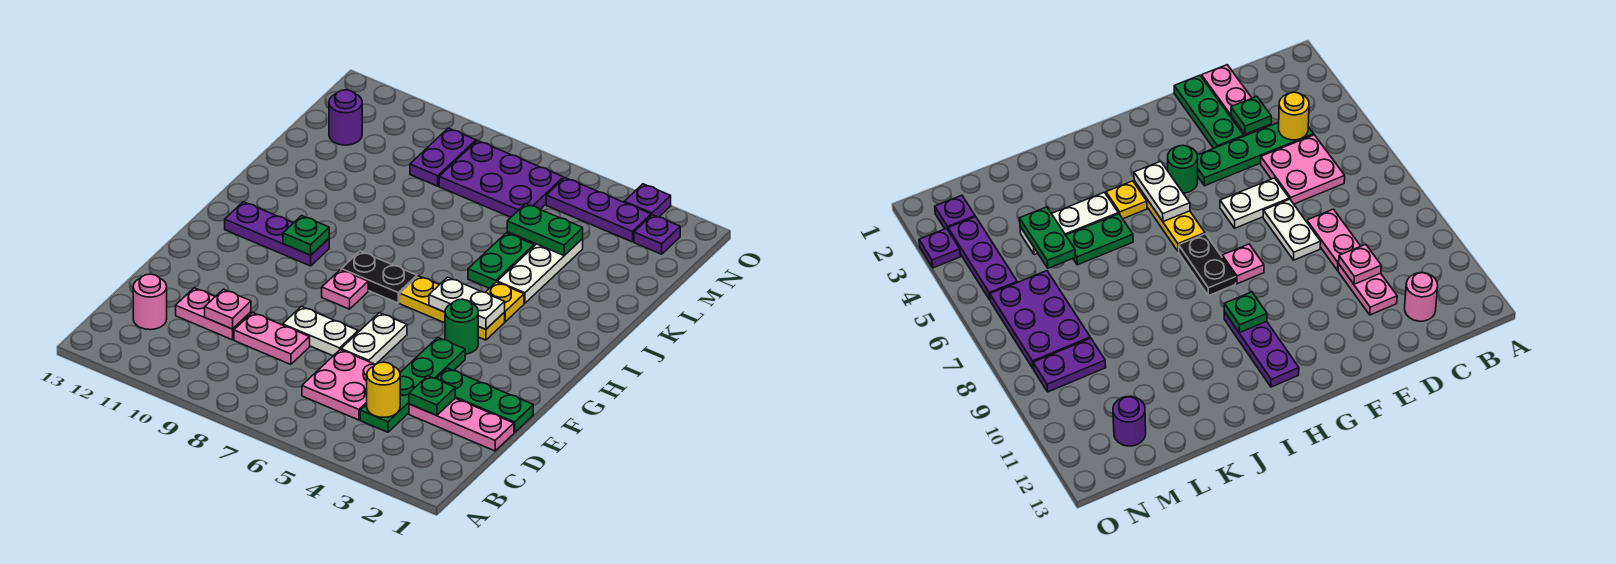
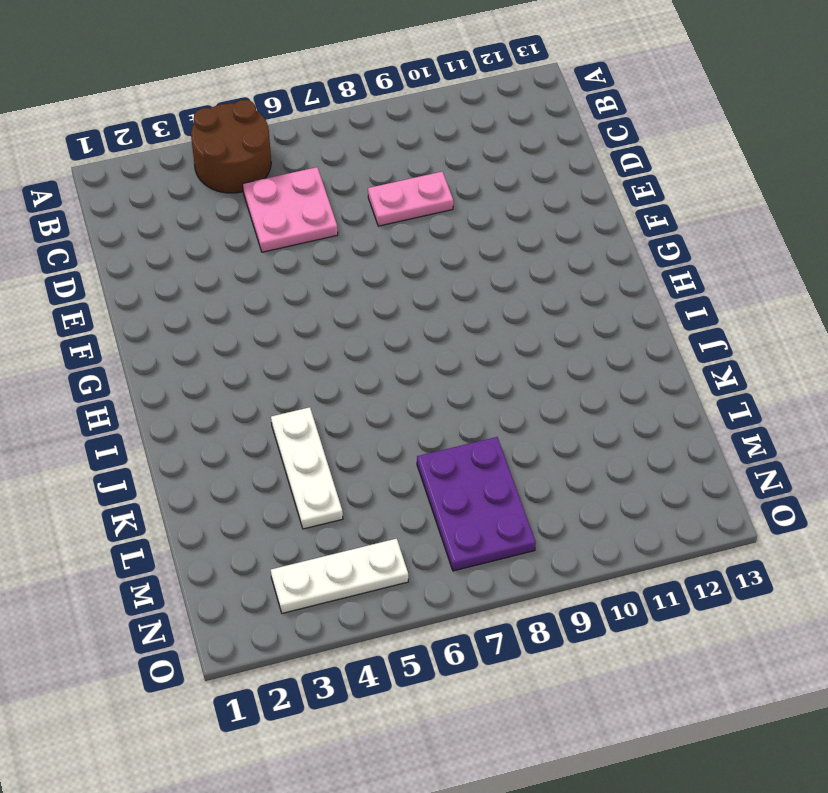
brown 2x2 round brick [191,100,271,193] -> none
purple 2x3 plate [417,437,536,571] -> purple 2x3 plate turned to [439,140,564,217]
white 1x3 plate [271,539,408,613] -> purple 1x3 plate [546,178,651,242]
none -> green 1x4 plate [360,337,465,432]
none -> pink 1x1 round brick [133,274,167,330]
none -> pink 1x3 plate [409,398,514,451]

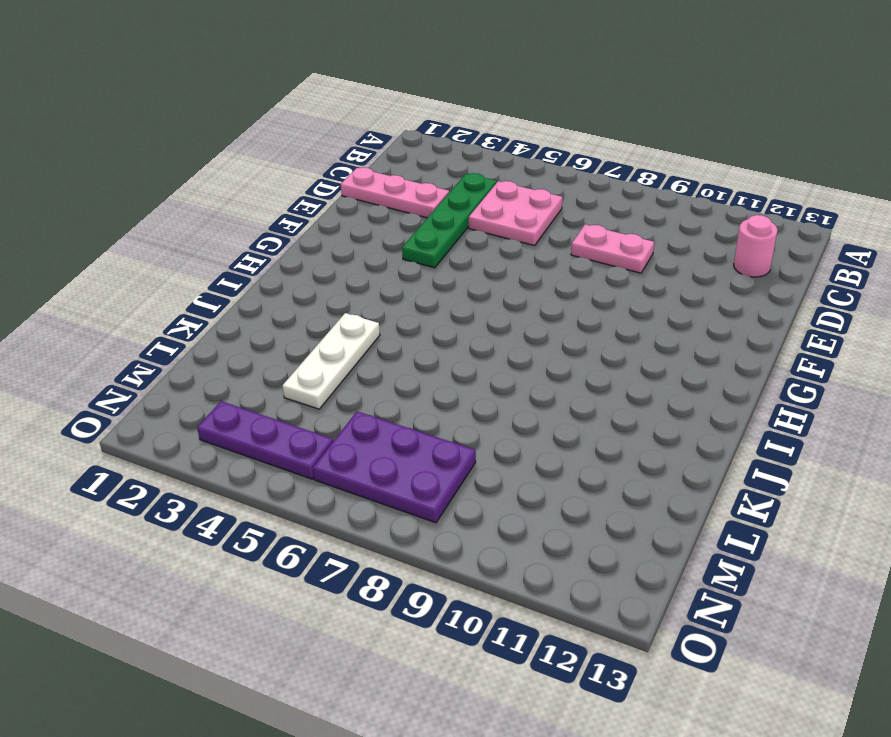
none -> pink 1x2 plate [176,288,251,340]
none -> green 1x3 plate [436,368,533,432]
none -> white 1x2 plate [341,313,407,364]

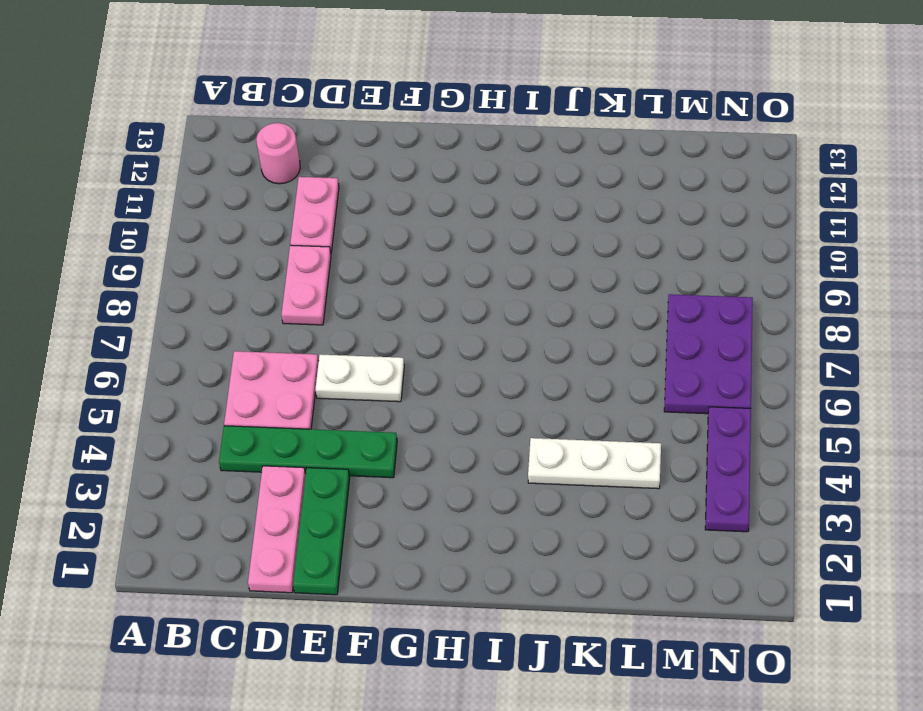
none -> white 1x2 plate [283,306,358,356]
none -> green 1x1 round brick [445,299,479,354]
none -> pink 1x1 plate [322,270,368,309]

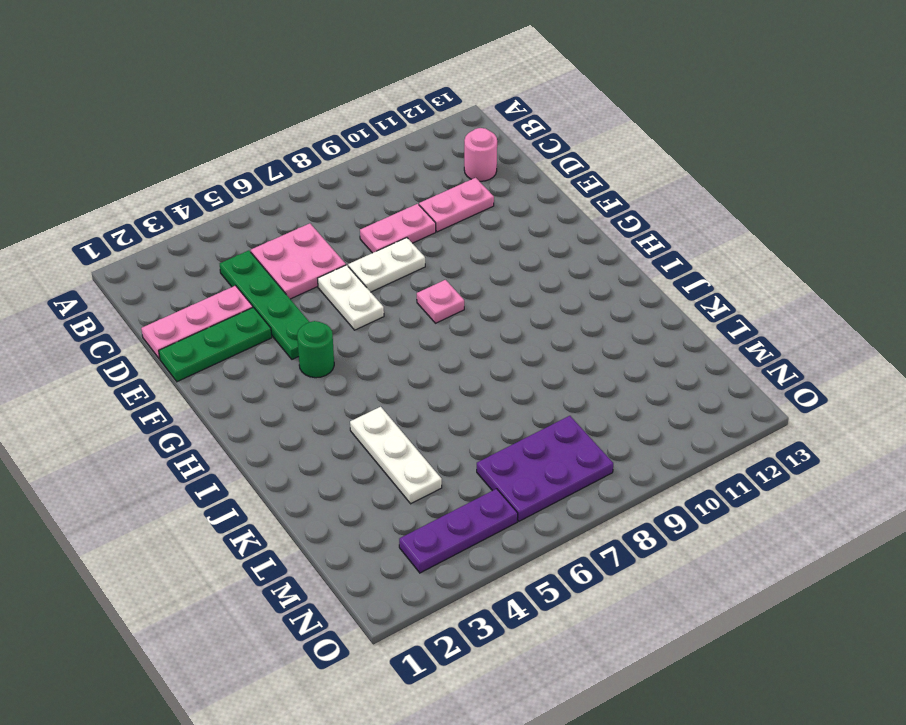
none -> yellow 1x3 plate [400,276,505,340]
none -> black 1x2 plate [341,251,417,303]
none -> purple 1x3 plate [225,202,329,266]

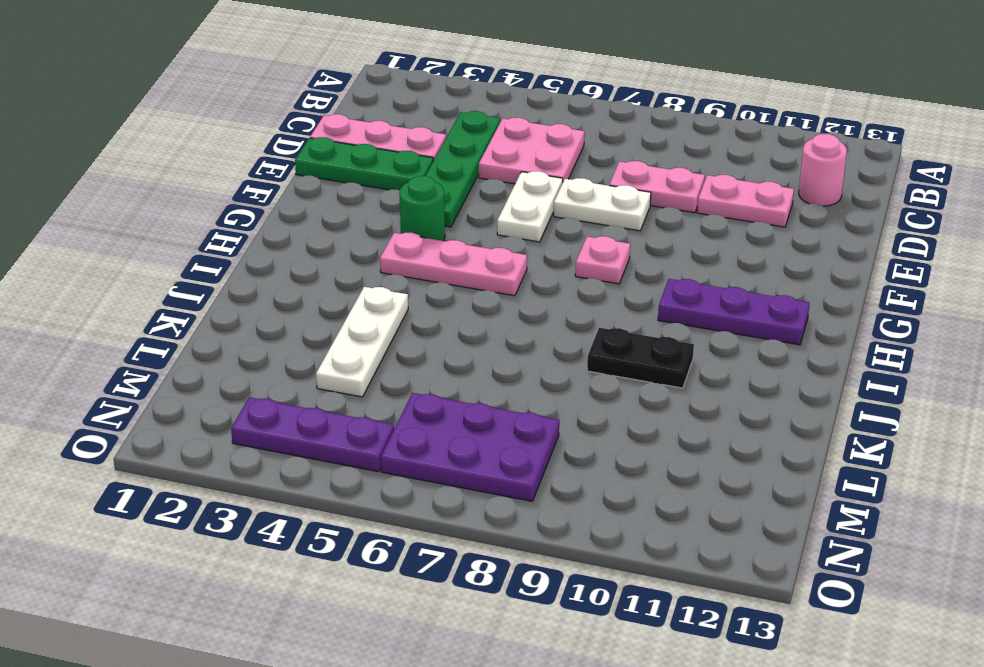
pink 1x3 plate [380,233,527,296] -> yellow 1x3 plate [400,276,505,340]
black 1x2 plate [587,328,694,388] -> black 1x2 plate moved to [341,251,417,303]
none -> yellow 1x1 plate [486,282,524,322]
none -> green 1x2 plate [468,233,534,288]
none -> purple 1x2 plate [410,128,476,186]

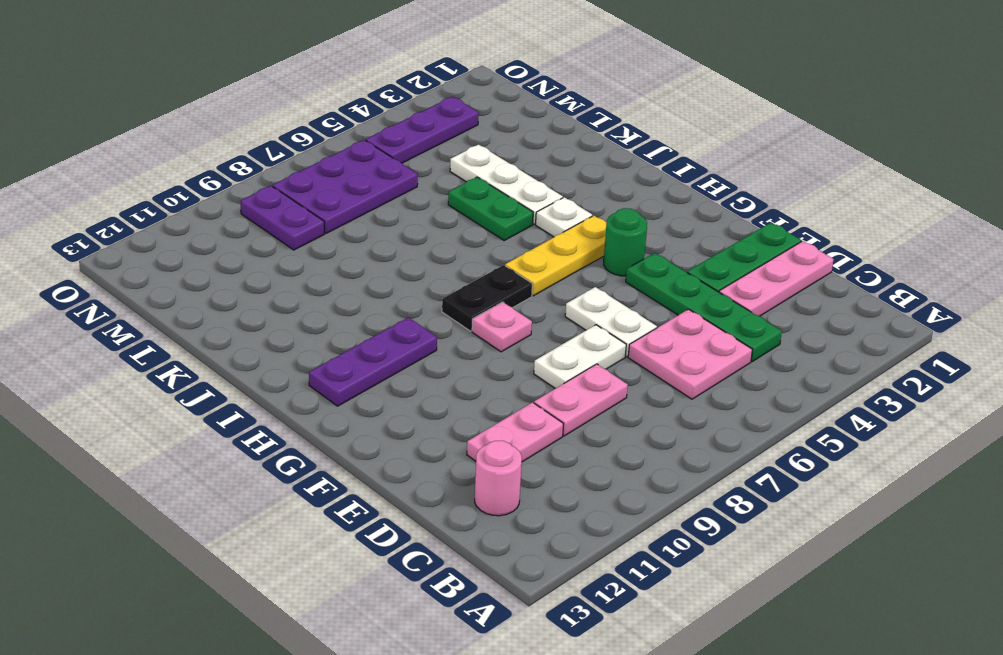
white 1x1 plate [536,197,592,237] -> yellow 1x1 plate [486,282,524,322]
none -> purple 1x1 round brick [329,90,362,145]
none -> purple 1x1 plate [634,215,680,254]
none -> purple 1x1 plate [624,184,671,217]

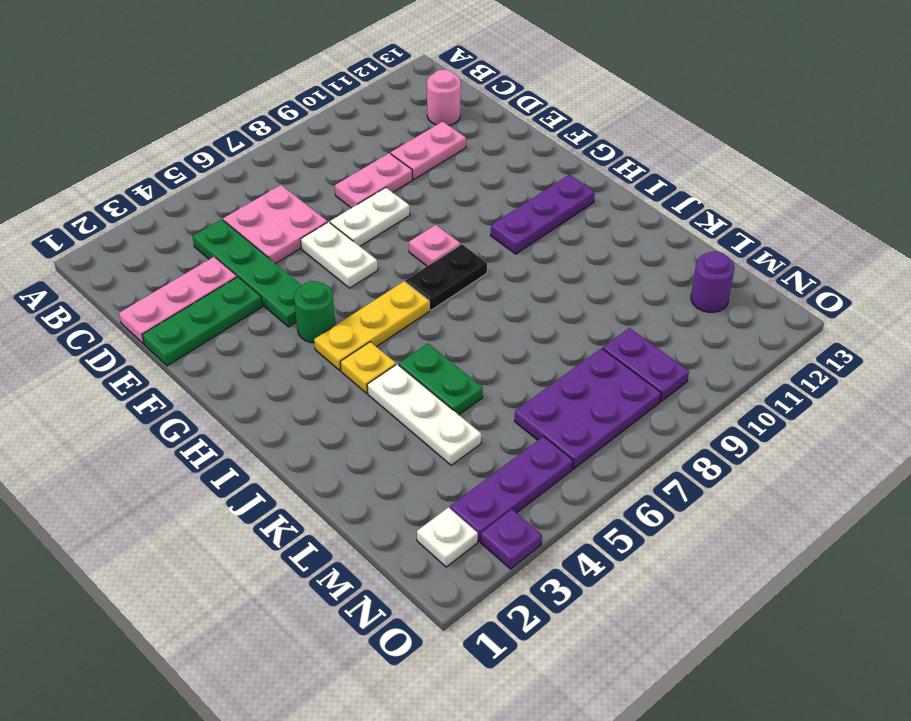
white 1x1 plate [417,507,478,567] -> purple 1x1 plate [634,215,680,254]
none -> yellow 1x1 round brick [367,362,400,417]
none -> green 1x1 plate [409,376,455,416]
none -> pink 1x1 plate [205,289,251,329]

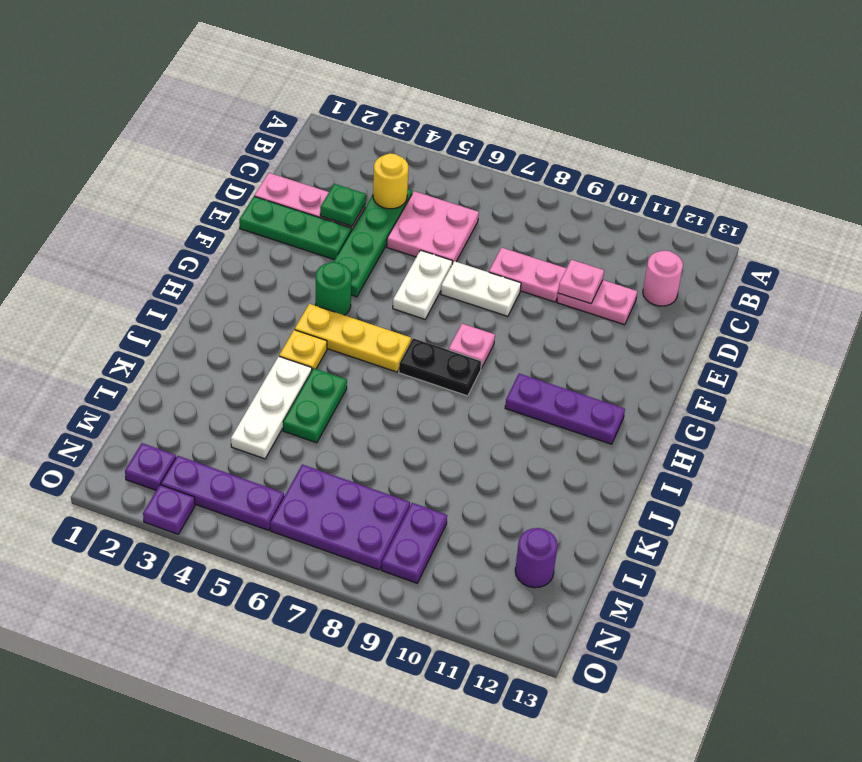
none -> white 1x2 plate [429,277,505,329]
none -> green 1x1 plate [283,216,329,255]
none -> green 1x2 plate [507,204,583,255]

